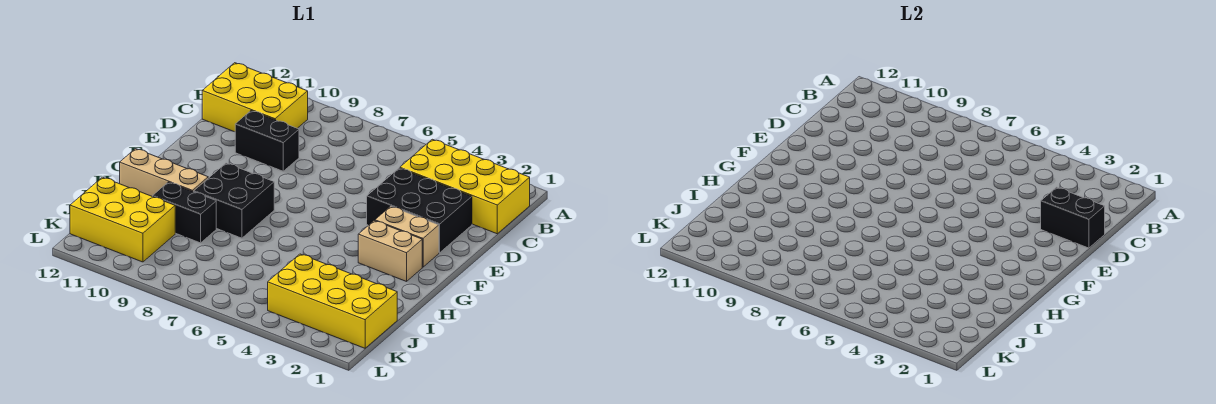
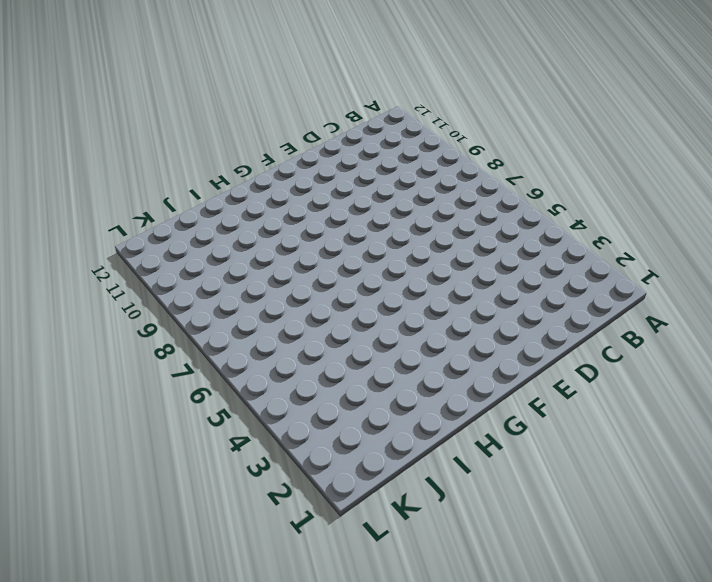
none -> yellow 2x4 brick [400,139,530,234]
none -> yellow 2x3 brick [202,63,308,132]
none -> black 2x3 brick [367,168,472,253]

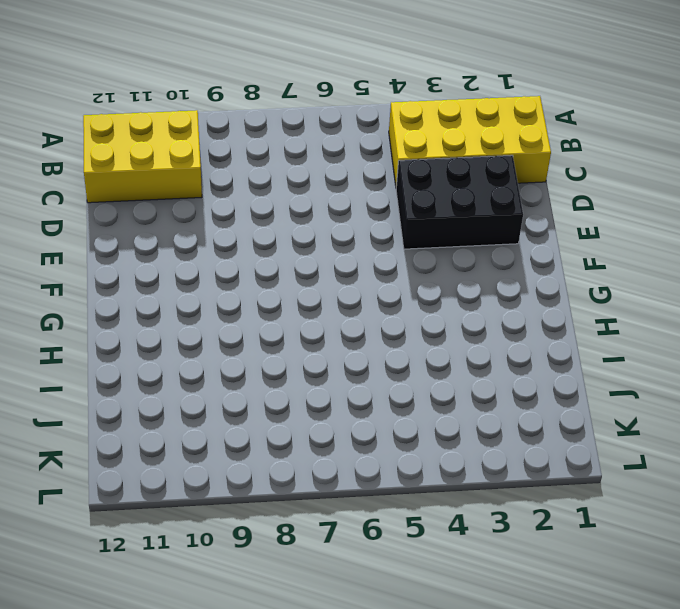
none -> black 1x2 brick [235,111,299,171]
none -> tan 1x2 brick [375,206,439,267]
none -> tan 1x2 brick [358,221,422,281]

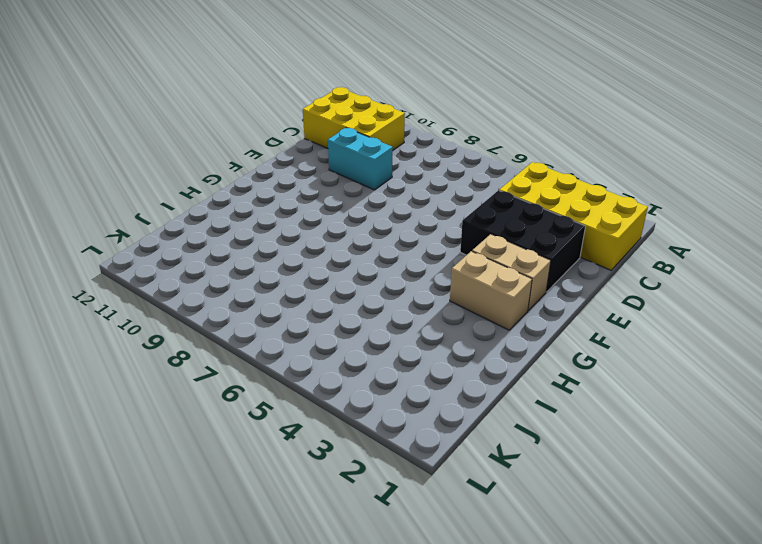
cyan 1x2 brick [328,128,393,190] -> black 1x2 brick [235,111,299,171]
none -> black 2x2 brick [194,163,274,238]
none -> tan 1x3 brick [120,149,208,197]
none -> black 1x2 brick [153,182,216,243]

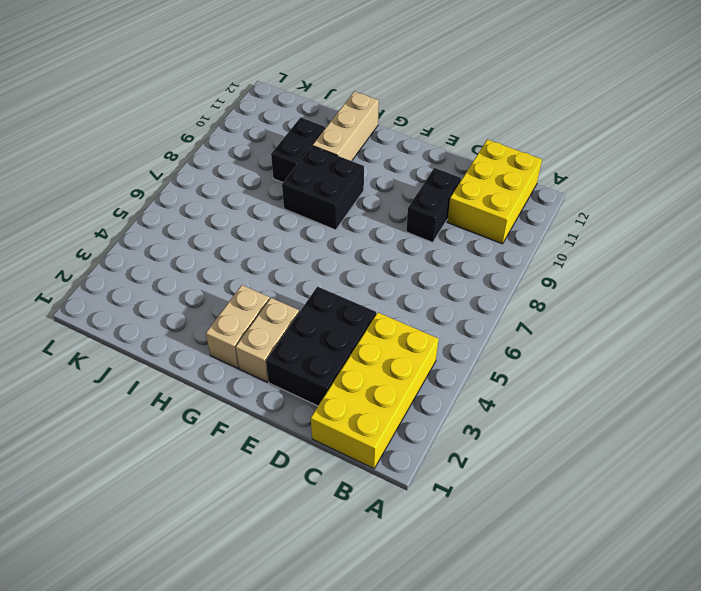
none -> yellow 2x4 brick [268,254,397,348]
none -> yellow 2x3 brick [70,177,175,262]
none -> black 1x2 brick [1041,187,1105,248]

